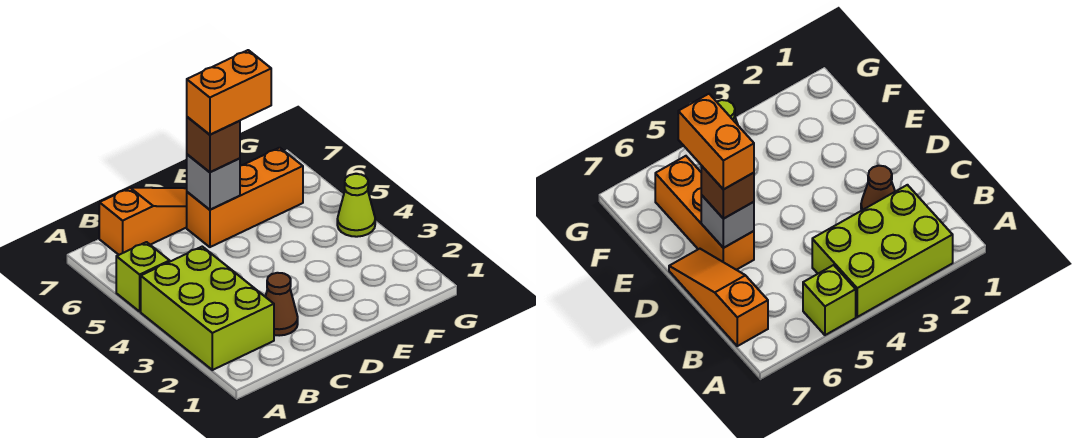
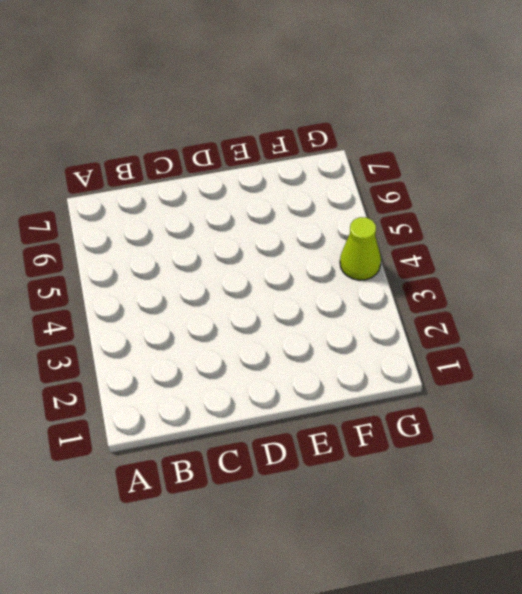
none -> lime 2x3 brick [141,247,274,370]
none -> lime 1x1 brick [116,242,170,311]

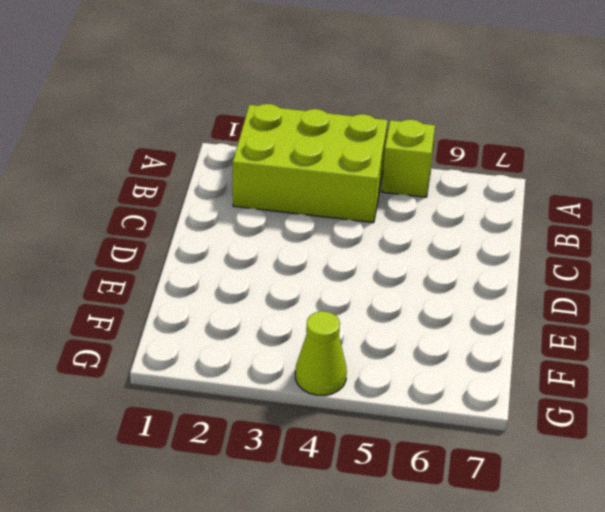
none -> orange 1x3 slope [99,188,187,255]
none -> brown 1x1 cone [265,273,298,336]

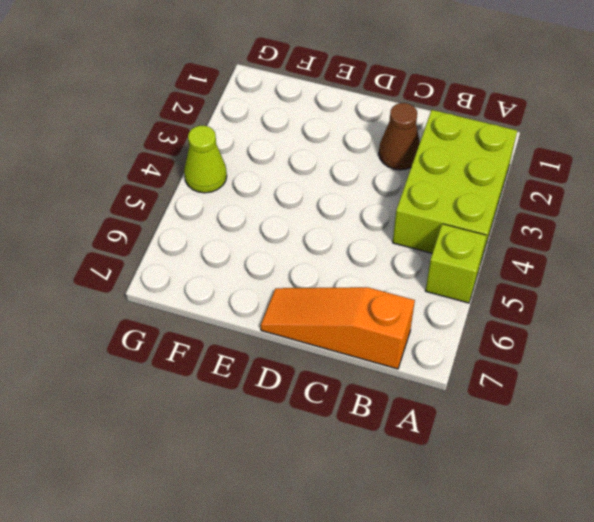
none -> orange 1x3 brick [187,148,303,247]
none -> grey 1x1 brick [187,154,240,210]

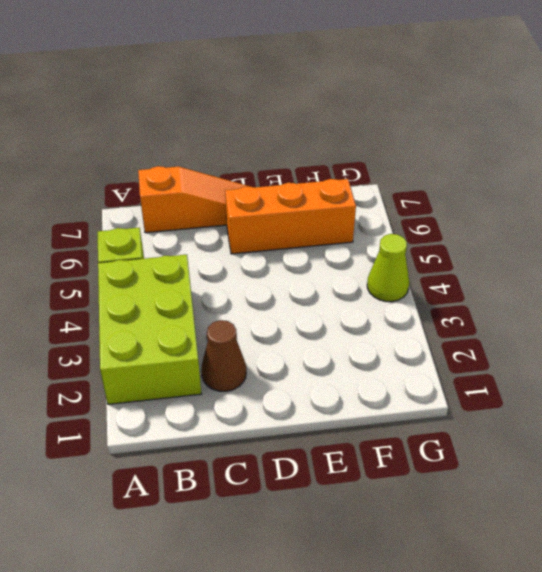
none -> grey 1x1 brick [187,154,240,210]
none -> brown 1x1 brick [187,117,240,172]

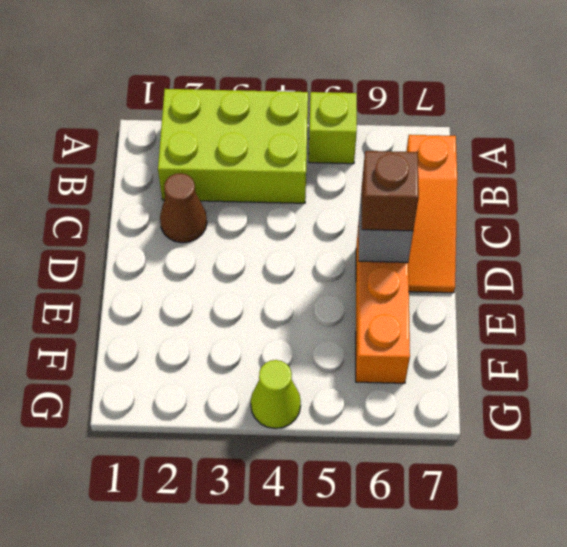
none -> orange 1x2 brick [187,50,271,135]

